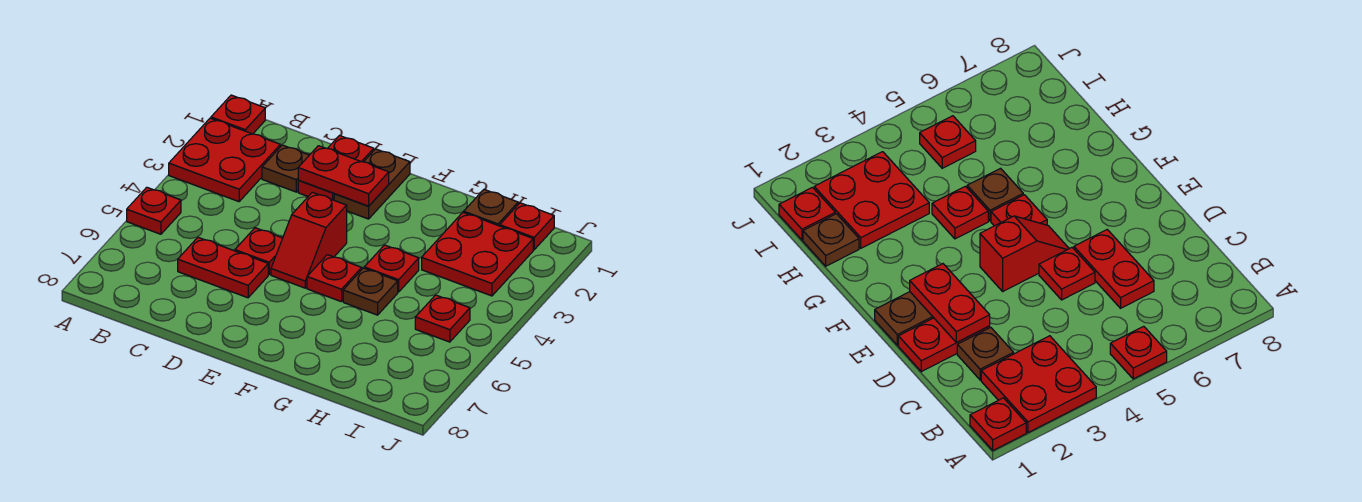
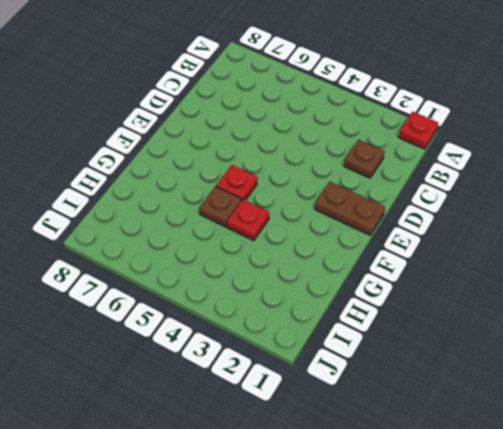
none -> red 2x2 plate [169,118,280,202]
none -> red 1x1 plate [127,187,181,234]
none -> red 1x2 plate [178,237,268,298]

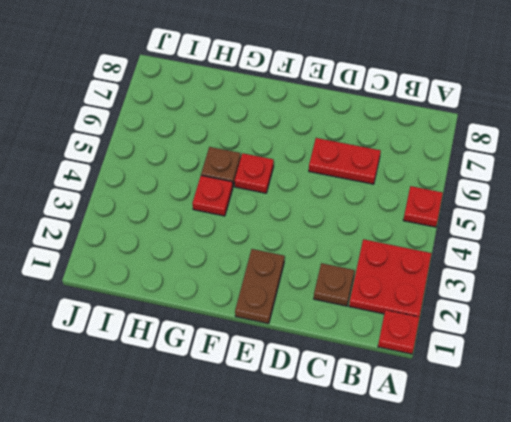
none -> red 1x2 plate [298,136,374,200]
none -> red 1x1 plate [235,228,283,275]
none -> red 1x2 slope [271,192,347,288]

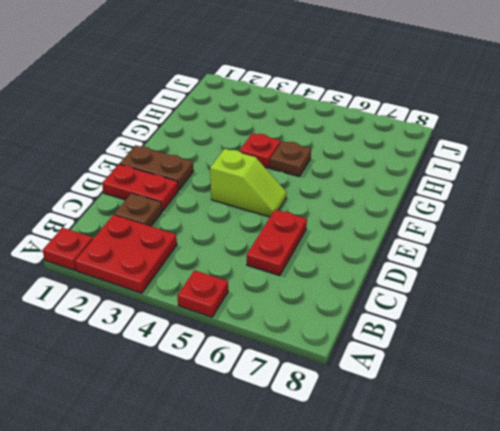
lime 1x2 slope [210,149,287,217] -> red 1x2 slope [271,192,347,288]
none -> red 1x1 plate [235,228,283,275]
none -> red 1x1 plate [307,255,362,302]
none -> brown 1x1 plate [464,190,518,226]

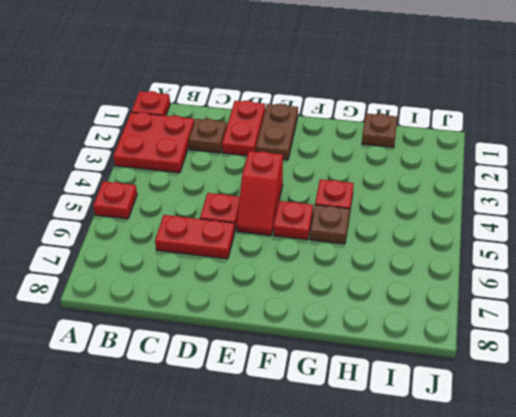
none -> red 2x2 plate [422,212,533,296]
none -> red 1x1 plate [500,203,554,250]
none -> red 1x1 plate [415,295,470,342]

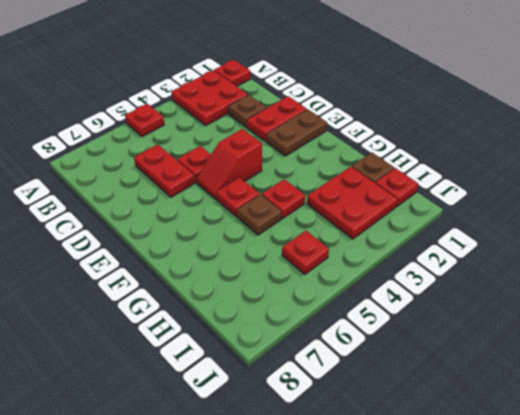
none -> red 1x2 plate [298,146,389,206]

